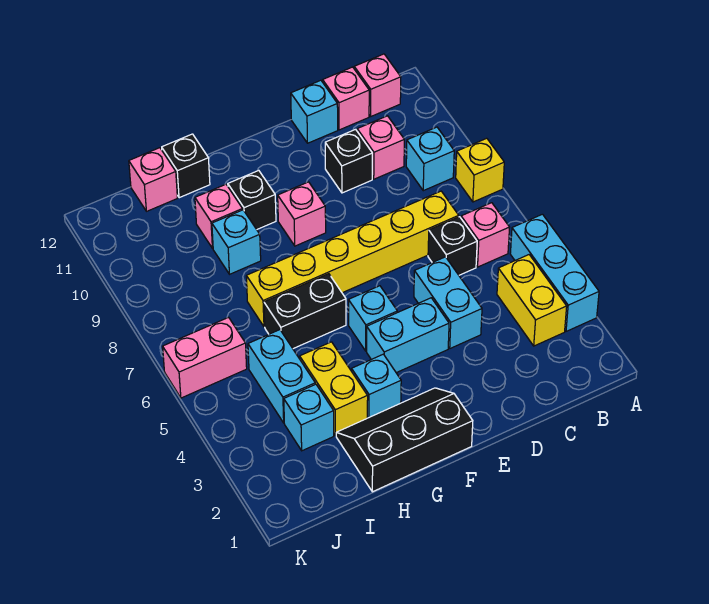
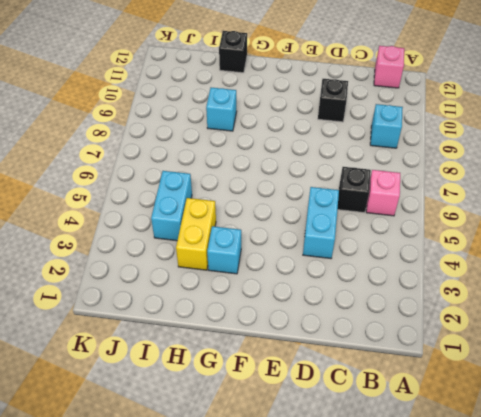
none -> cyan 1x3 brick [510,214,599,331]
none -> yellow 1x1 brick [456,138,504,202]
none -> yellow 1x2 brick [497,255,567,346]

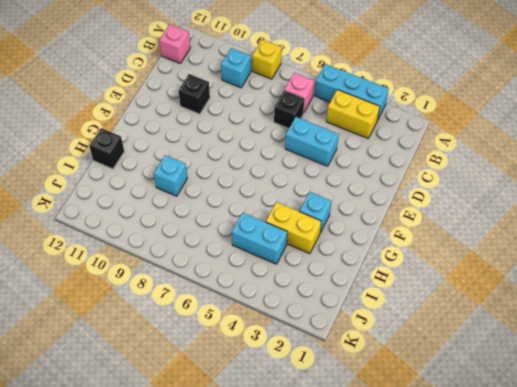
none -> yellow 1x6 brick [246,191,459,327]
none -> pink 1x1 brick [357,116,404,179]
none -> pink 1x1 brick [323,67,369,130]

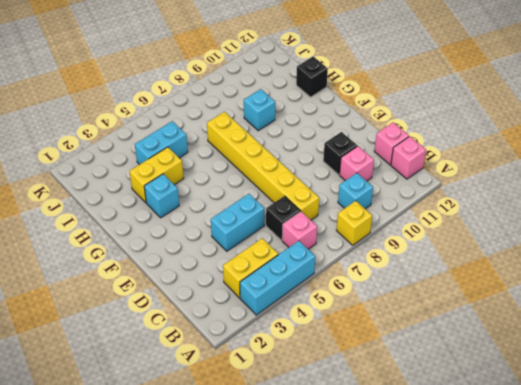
none -> cyan 1x1 brick [291,80,338,143]
none -> cyan 1x2 brick [367,298,449,373]
none -> black 2x3 slope [336,388,473,492]

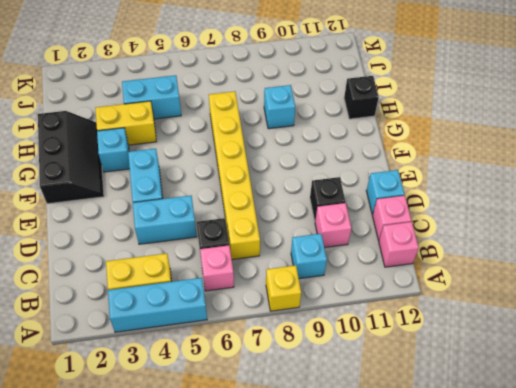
none -> cyan 1x1 brick [348,286,397,351]
none -> pink 1x1 brick [278,182,326,246]
none -> black 1x2 brick [264,274,346,349]

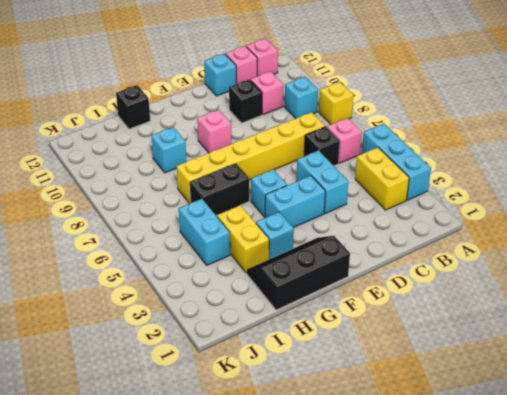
none -> black 1x1 brick [228,170,276,229]
none -> pink 1x1 brick [195,184,243,249]
none -> cyan 1x1 brick [284,384,334,451]

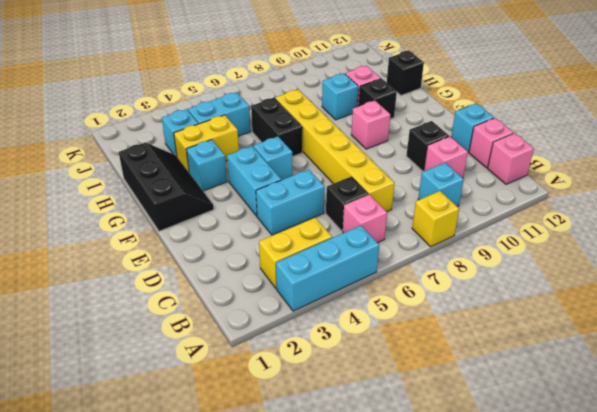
none -> pink 1x1 brick [129,148,177,211]
none -> pink 1x2 brick [163,317,247,398]

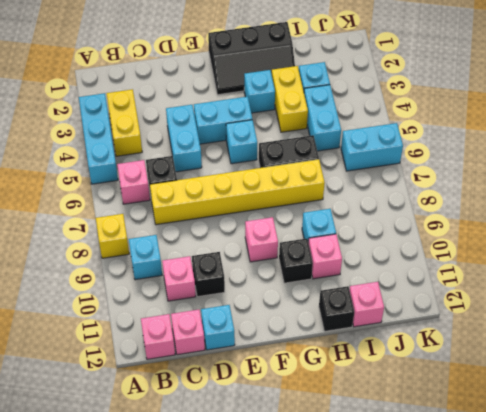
cyan 1x2 brick [341,123,403,171] -> pink 1x2 brick [163,317,247,398]

